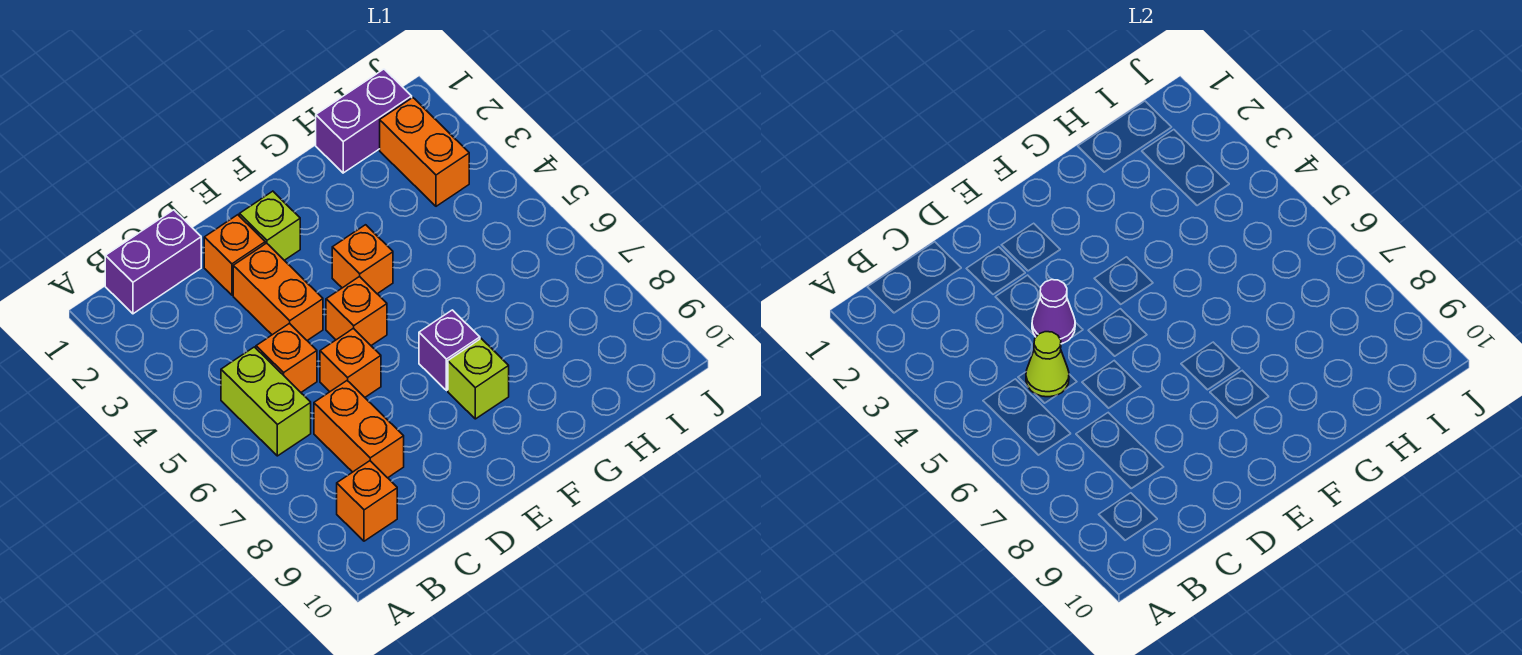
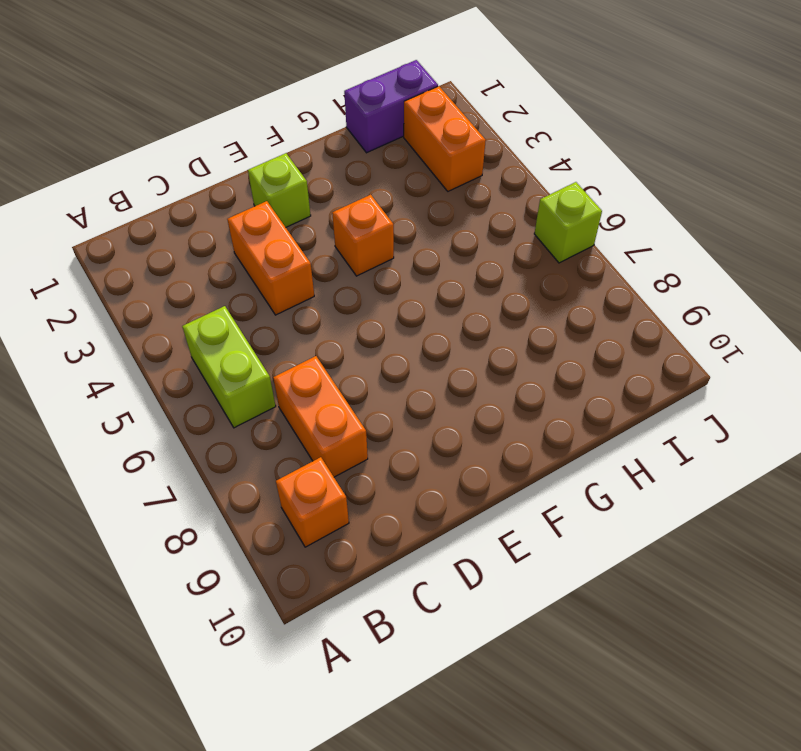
lime 1x1 brick [534,182,602,263] -> lime 1x1 brick moved to [448,339,509,419]
none -> purple 1x2 brick [105,210,201,314]
none -> orange 1x1 brick [256,323,317,392]
none -> orange 1x1 brick [204,215,265,295]

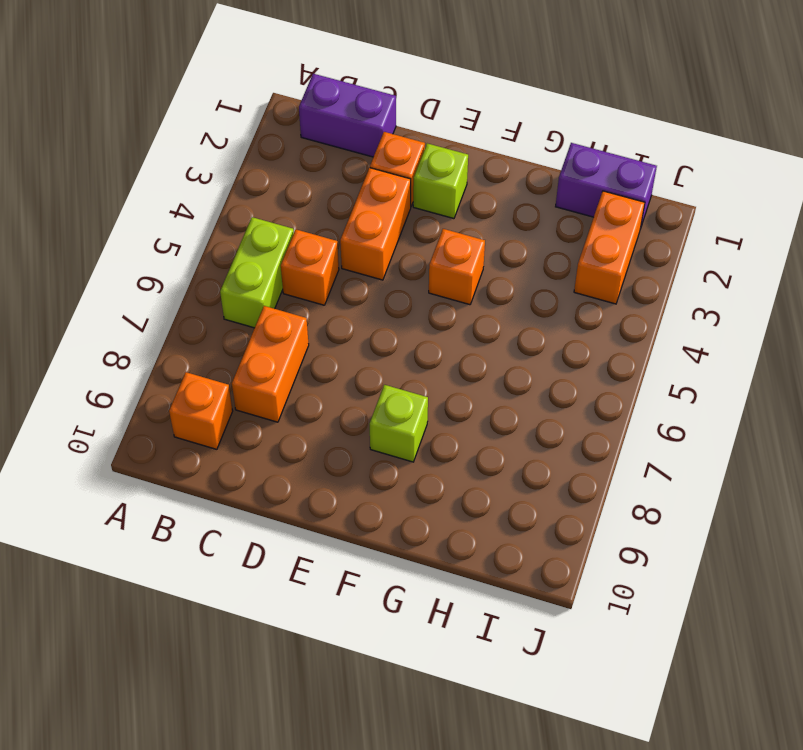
none -> orange 1x1 brick [320,328,381,397]
none -> orange 1x1 brick [326,276,387,345]
none -> purple 1x1 brick [419,310,480,391]

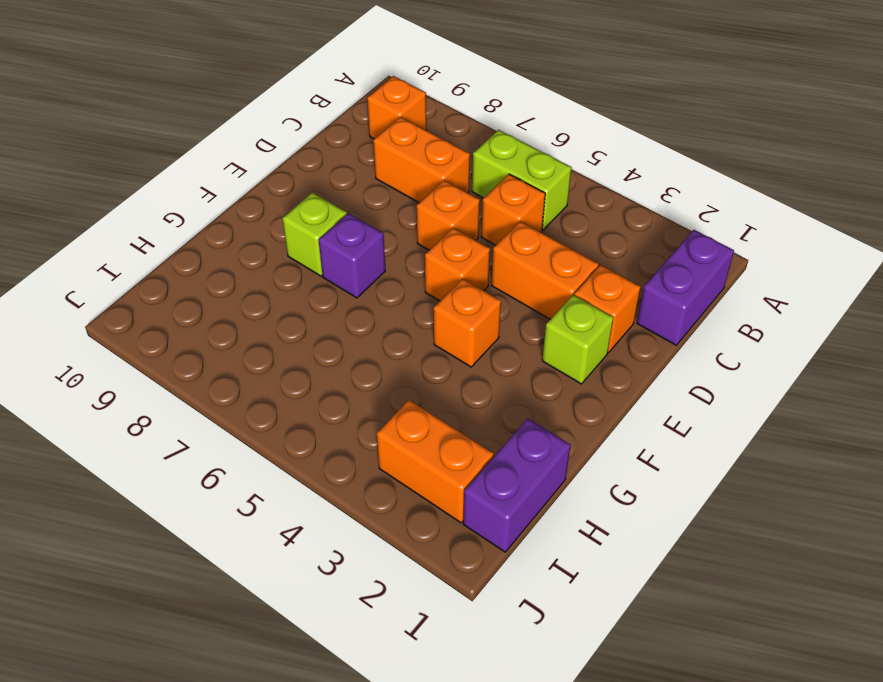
none -> lime 1x1 cone [1026,332,1069,397]
none -> purple 1x1 cone [1032,280,1075,344]

